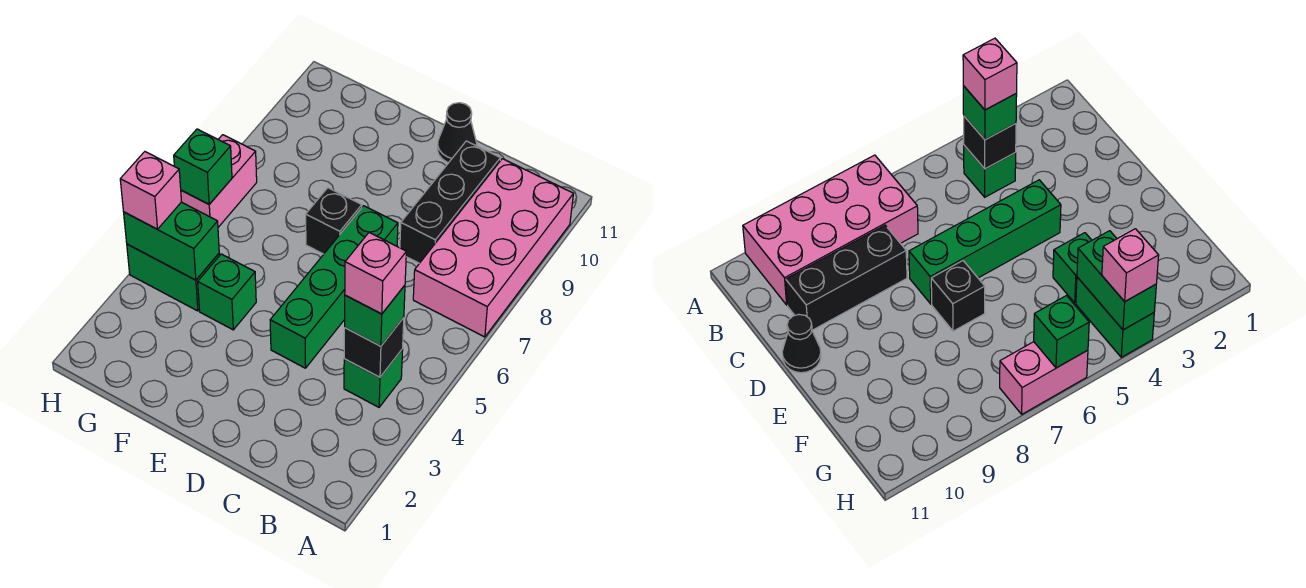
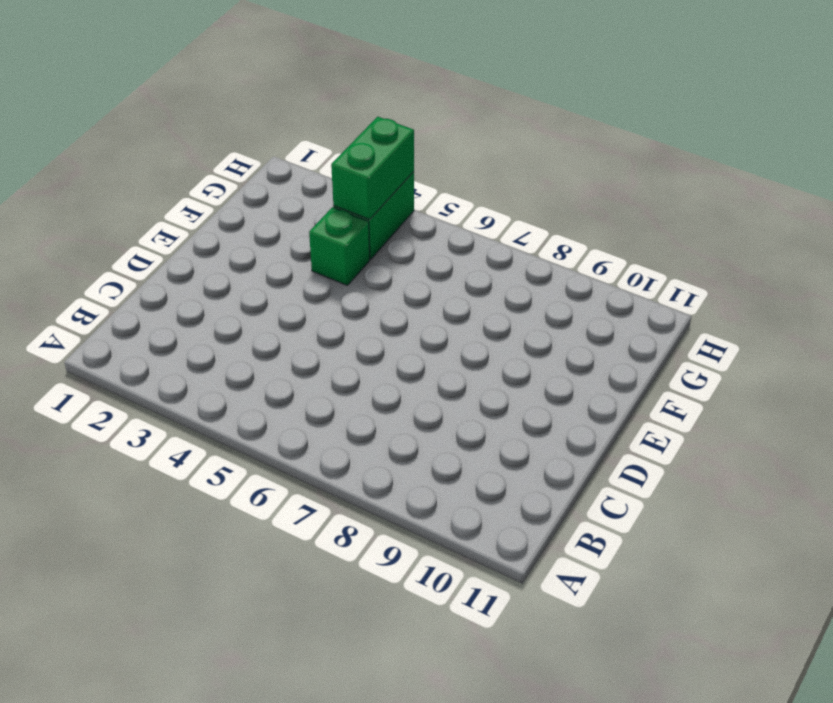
none -> pink 2x4 brick [413,159,573,337]
none -> green 1x1 brick [344,349,403,407]
none -> black 1x3 brick [400,141,500,263]

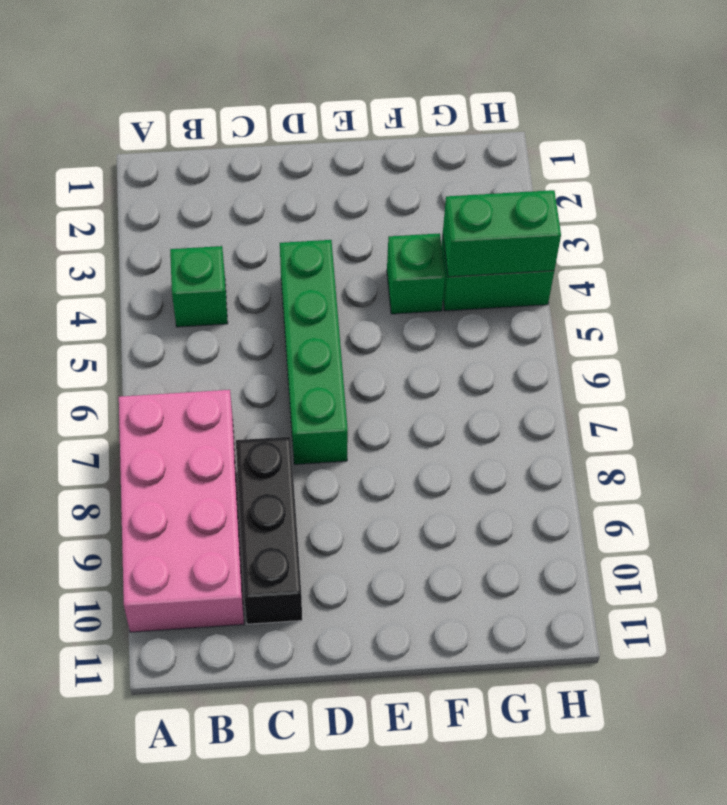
none -> black 1x1 cone [437,103,477,163]
none -> black 1x1 brick [306,188,362,254]
none -> pink 1x2 brick [181,135,257,227]

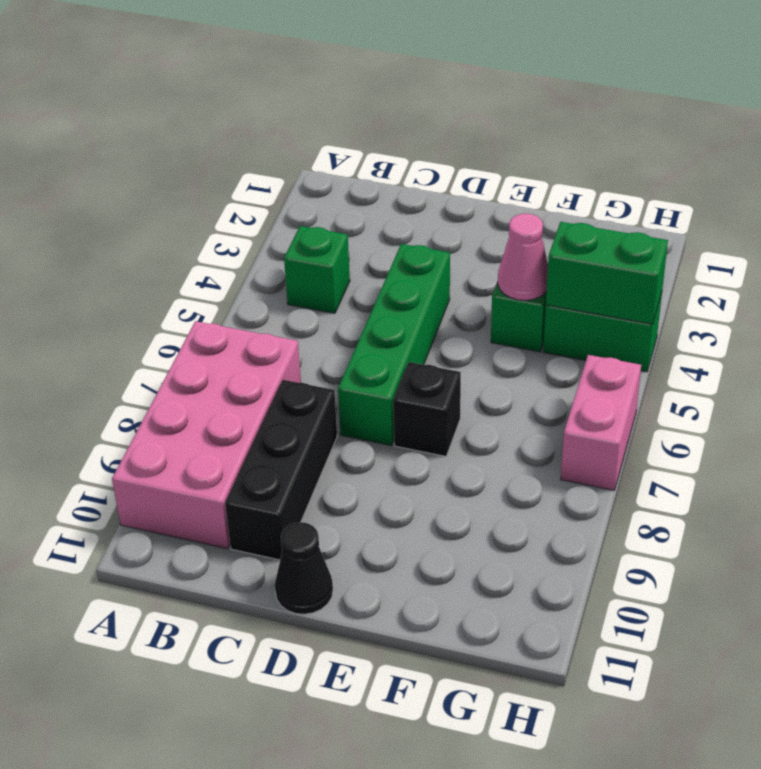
pink 1x1 cone [498,214,548,300] -> none
none -> black 1x1 brick [344,318,404,377]
none -> green 1x1 brick [174,129,232,204]
none -> green 1x1 brick [345,285,405,346]

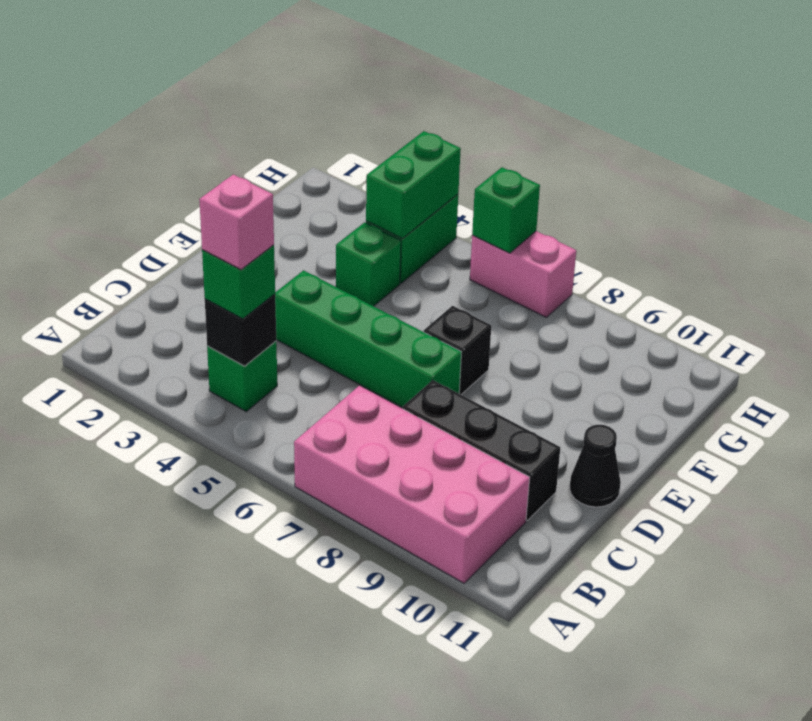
none -> pink 1x1 brick [120,152,181,229]

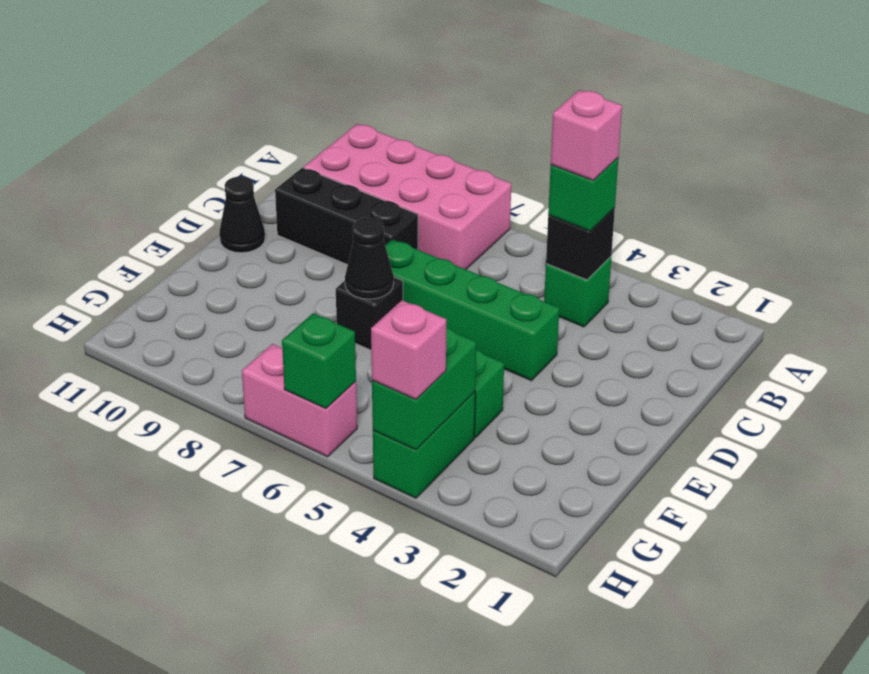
black 1x1 cone [345,218,394,299] -> none

